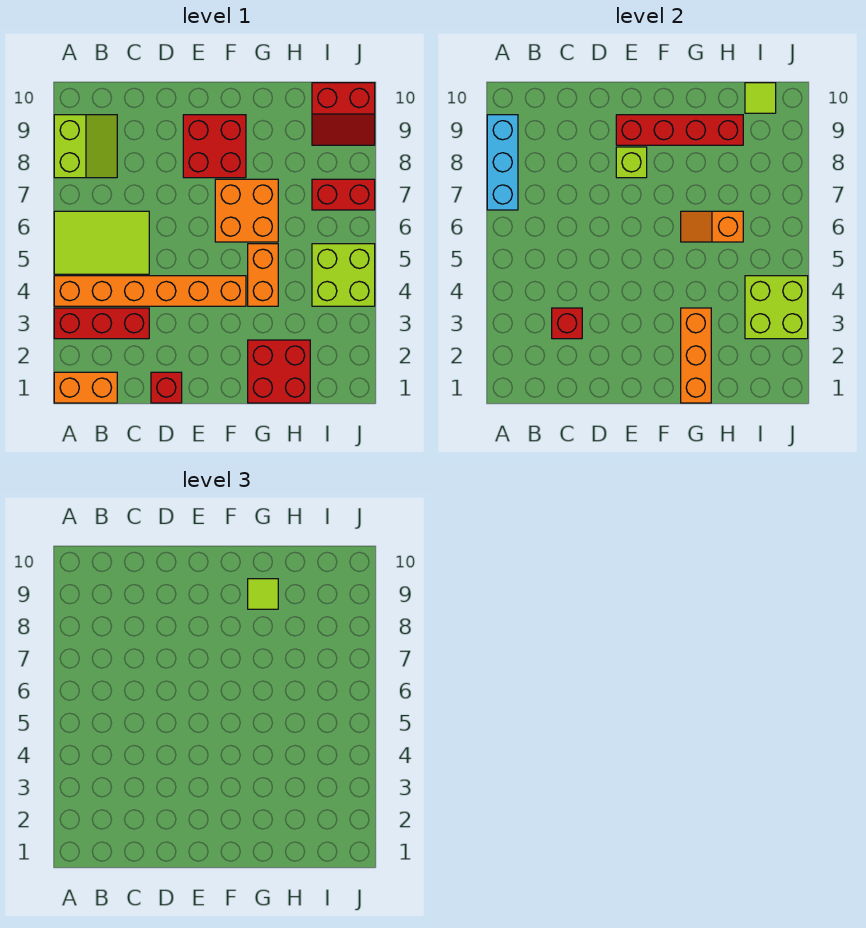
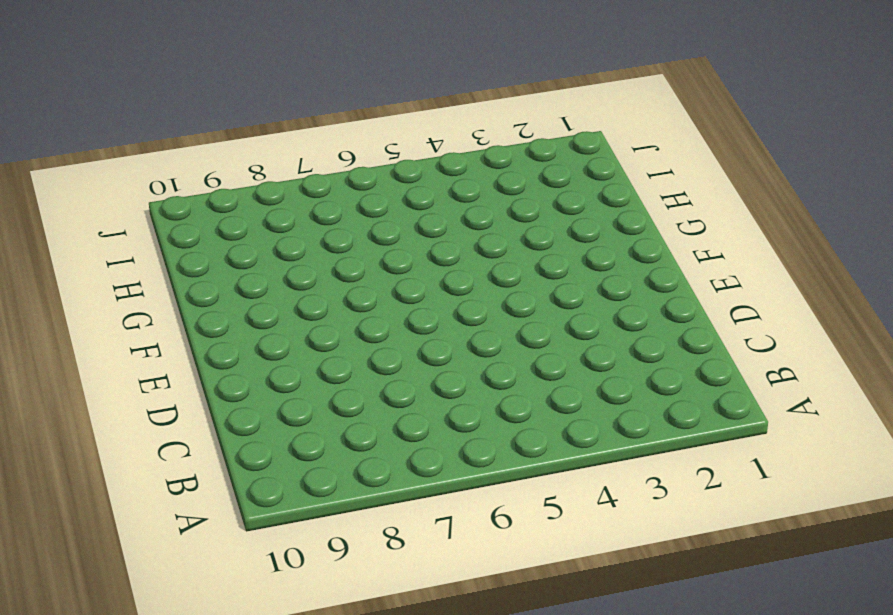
none -> orange 1x2 brick [54,372,117,403]
none -> red 1x3 brick [54,308,149,339]
none -> orange 1x6 brick [54,276,246,306]

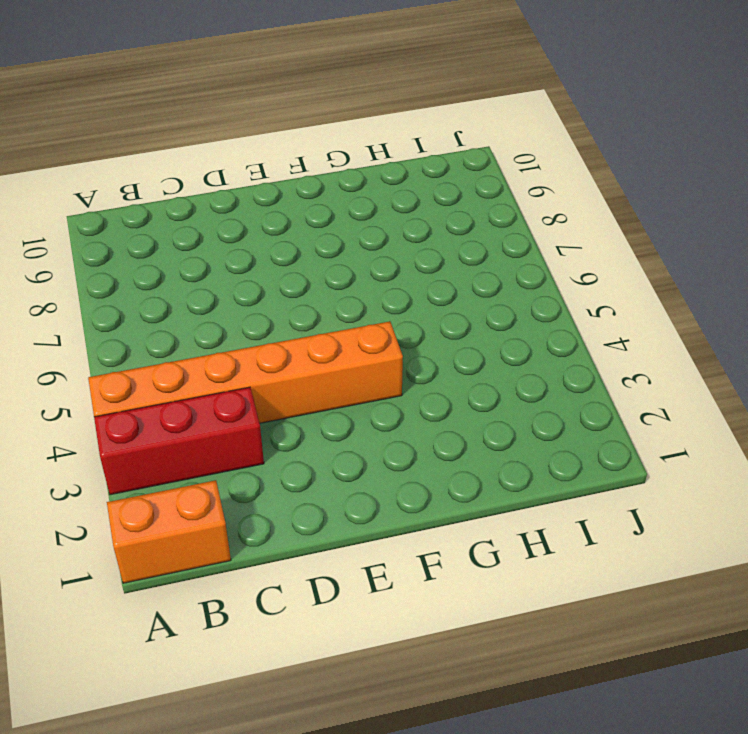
none -> lime 2x3 tile [54,211,149,274]
none -> lime 2x2 slope [54,115,117,178]
none -> red 1x1 brick [151,372,182,403]

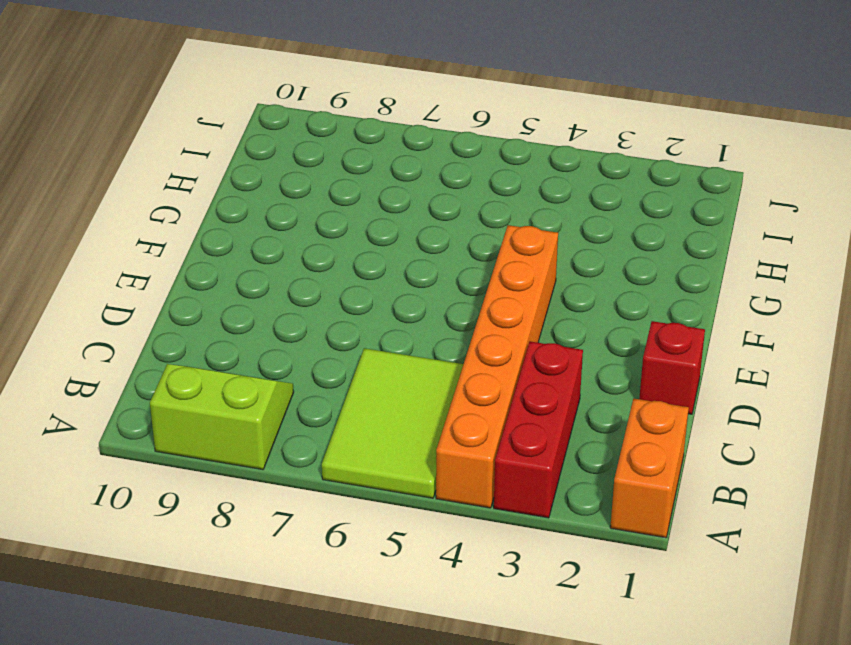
none -> red 2x2 brick [183,115,246,178]
none -> orange 2x2 brick [215,179,278,242]
none -> red 2x2 brick [248,340,310,403]

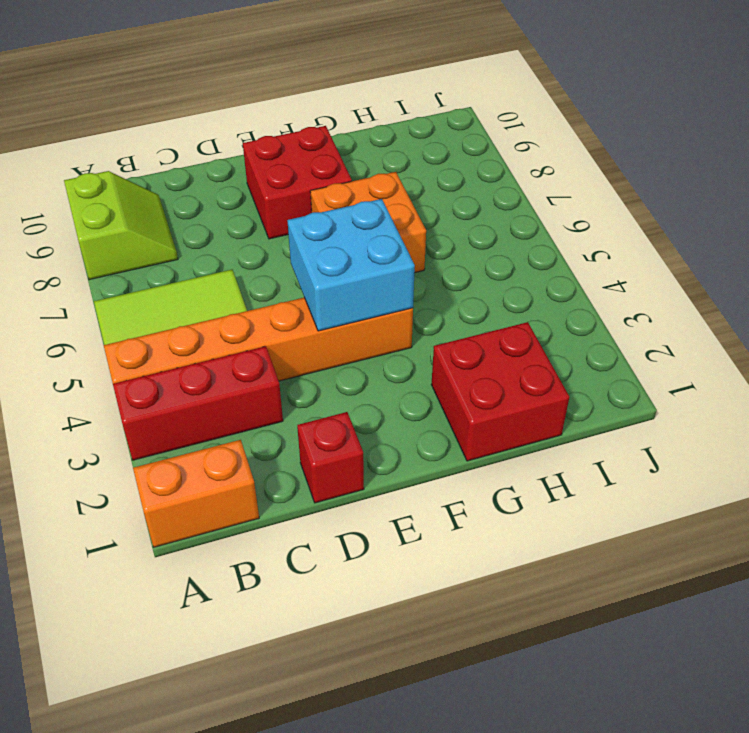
cyan 2x2 brick [287,199,415,331] -> none
none -> orange 1x2 brick [248,244,278,306]
none -> lime 2x2 brick [312,244,375,306]
none -> red 1x2 brick [312,179,375,210]

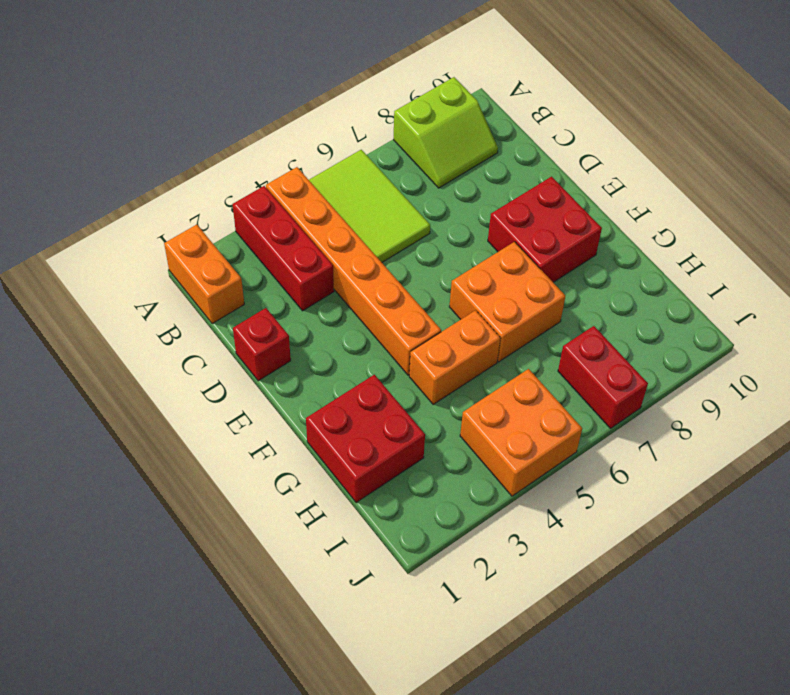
orange 2x2 brick [460,369,582,496] -> lime 2x2 brick [312,244,375,306]
none -> red 2x2 slope [312,83,375,145]
none -> cyan 1x3 brick [487,115,518,210]
none -> red 1x1 brick [552,308,582,339]

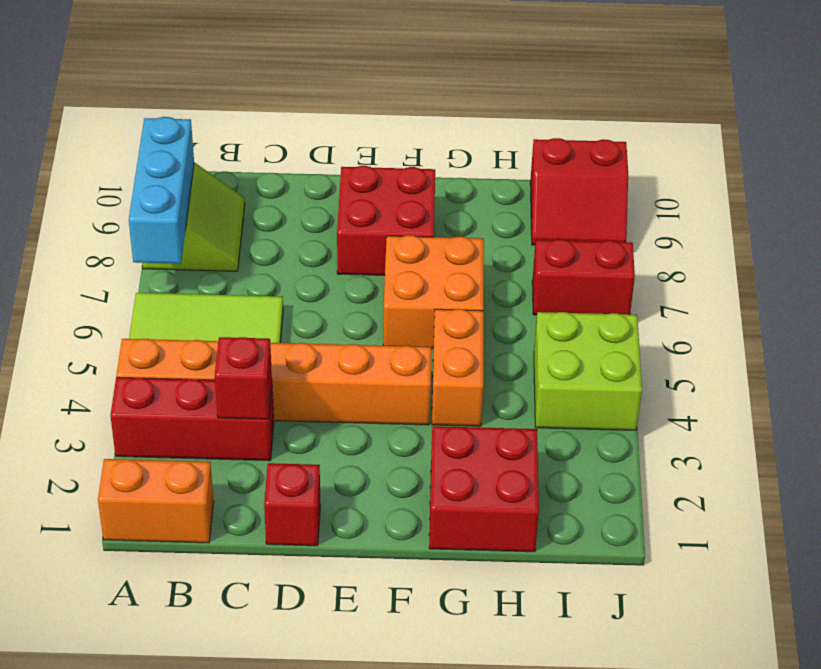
none -> lime 1x1 brick [616,147,647,178]
none -> red 1x4 brick [616,115,743,145]
none -> orange 1x3 brick [681,308,711,403]

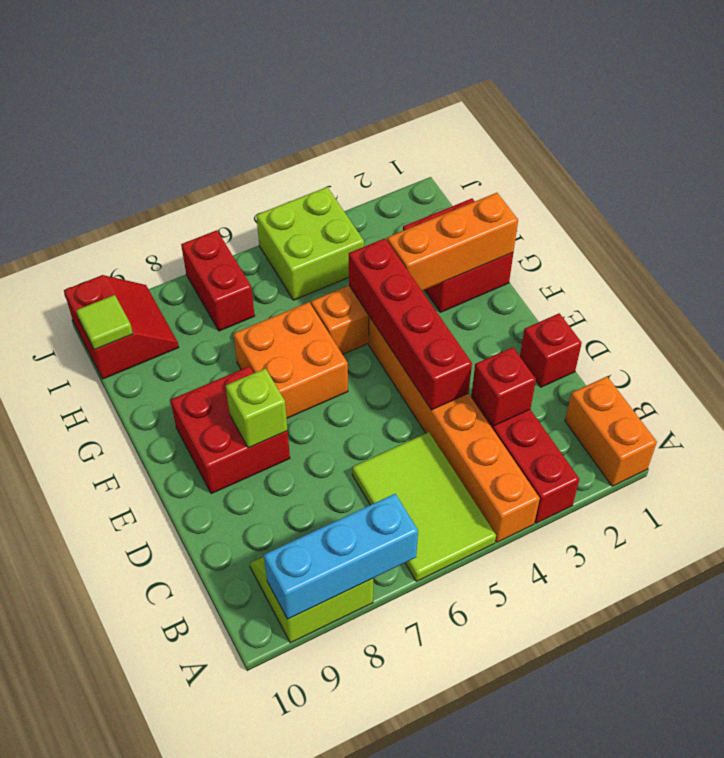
red 1x4 brick [349,238,472,410] -> red 1x4 brick moved to [616,115,743,145]
none -> orange 1x2 slope [681,211,743,242]
none -> lime 2x2 brick [745,276,808,339]
none -> lime 1x1 tile [248,579,278,609]

